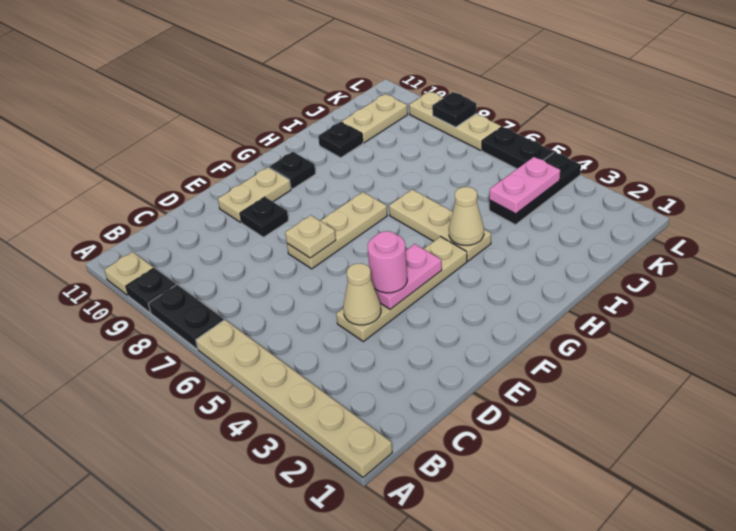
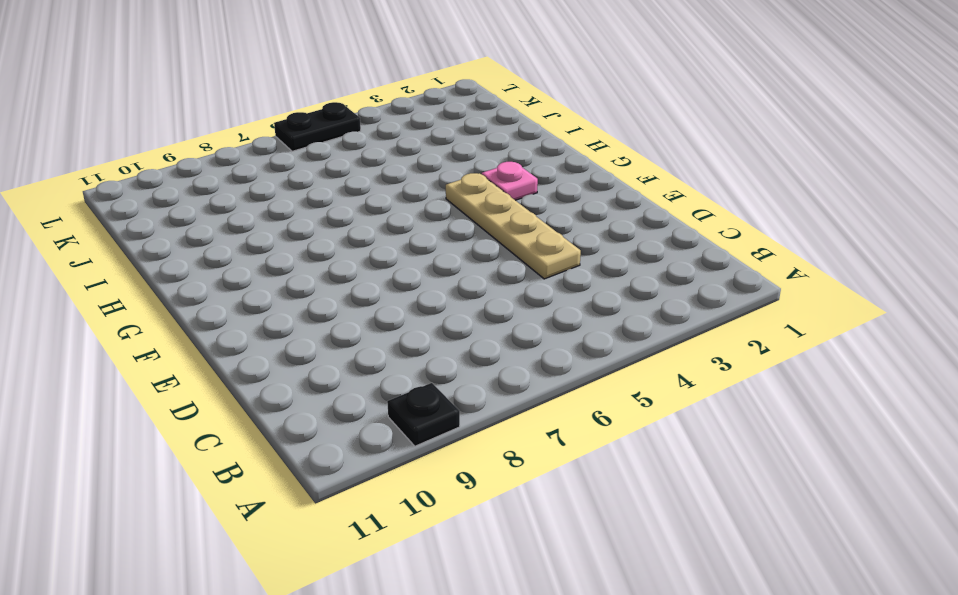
pink 1x1 plate [482,162,538,200] -> none
none -> tan 1x6 plate [196,320,392,477]
none -> black 1x2 plate [148,285,224,349]
none -> tan 1x1 plate [104,252,153,295]

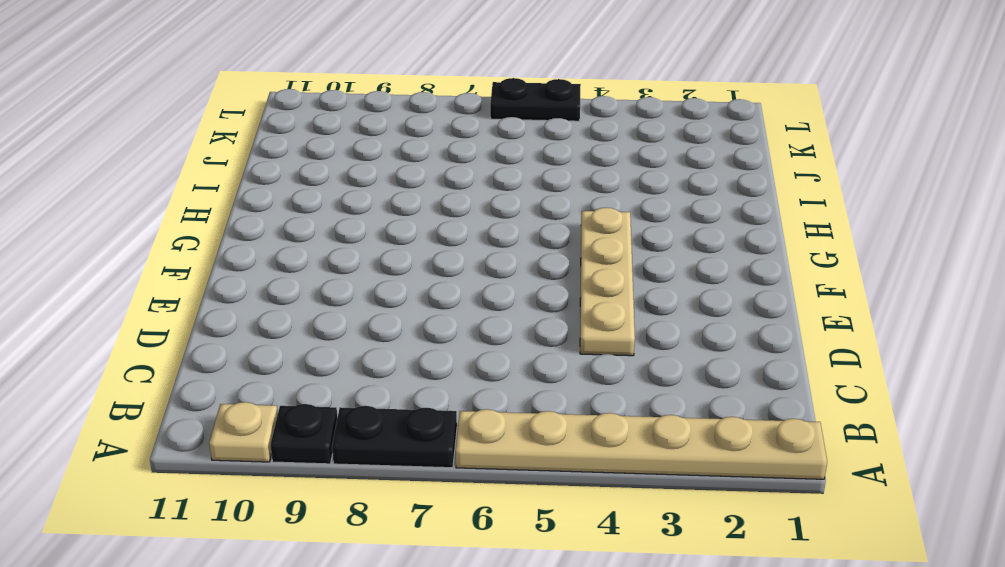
none -> tan 1x3 plate [287,192,387,269]
none -> black 1x1 plate [240,197,288,237]
none -> tan 1x2 plate [218,167,291,222]

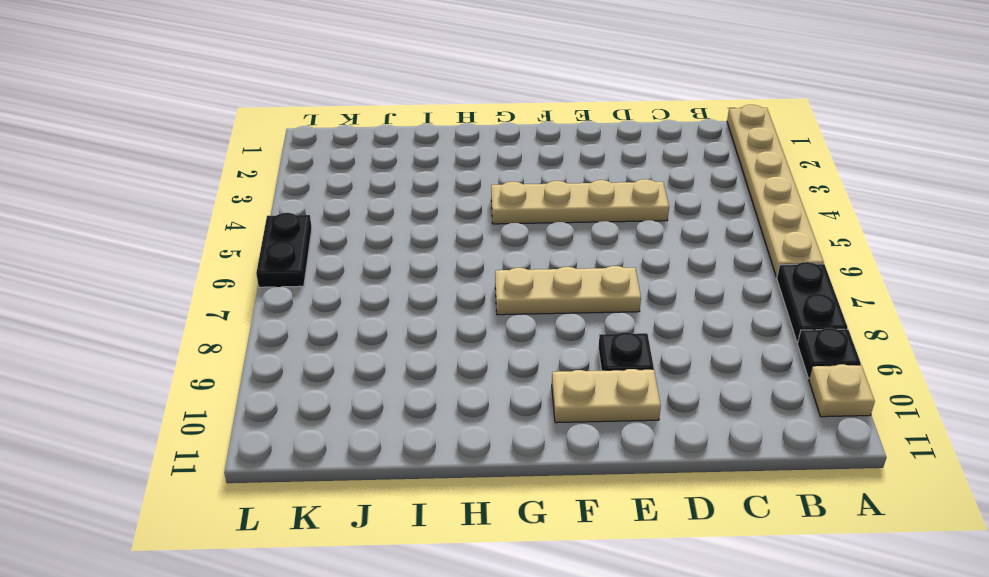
none -> black 1x1 plate [270,152,316,189]
none -> tan 1x3 plate [389,189,491,261]
none -> black 1x1 plate [318,122,363,158]

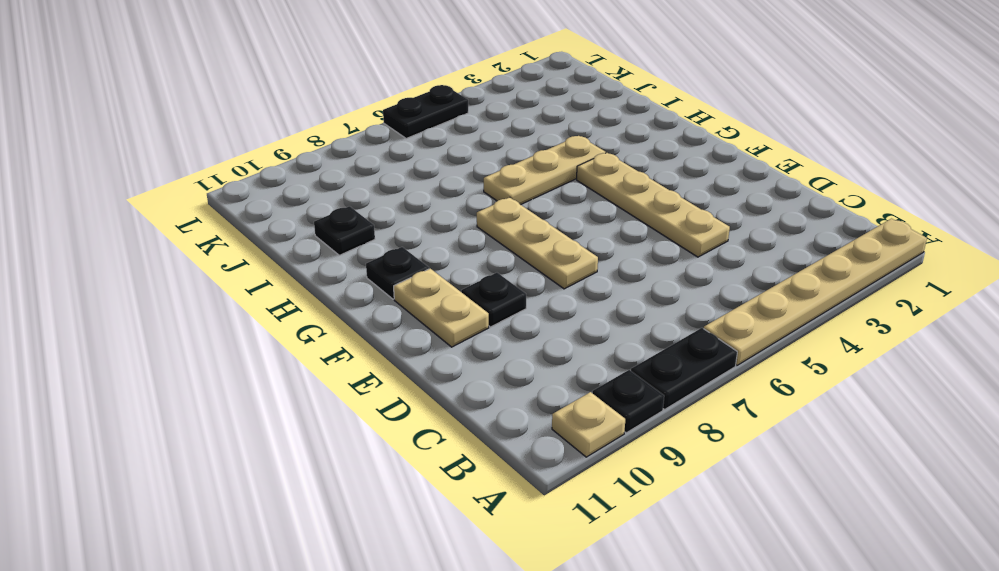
none -> black 1x3 plate [489,152,581,225]
none -> tan 1x2 plate [342,94,408,143]
none -> tan 1x3 plate [409,92,501,150]

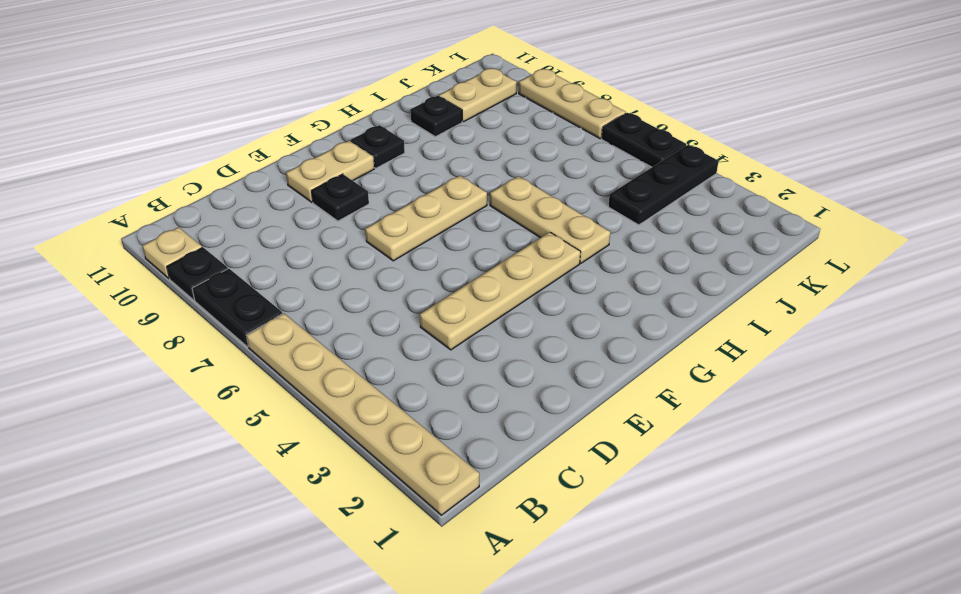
none -> tan 1x1 cone [343,263,381,325]
none -> pink 1x2 plate [375,244,442,309]
none -> tan 1x1 plate [285,215,336,258]

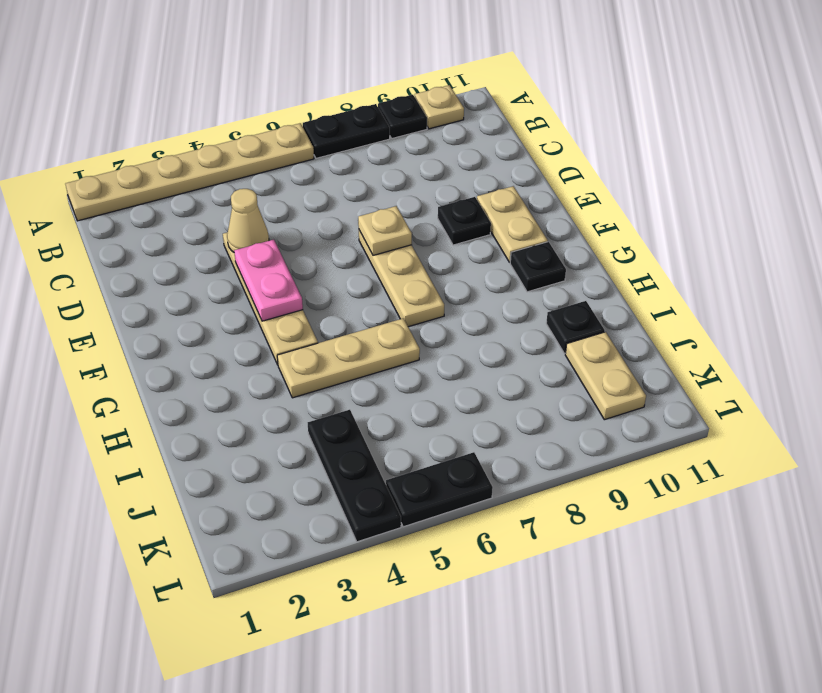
none -> tan 1x3 plate [409,92,501,150]
none -> tan 1x1 cone [449,187,484,245]
none -> pink 1x2 plate [489,157,560,214]

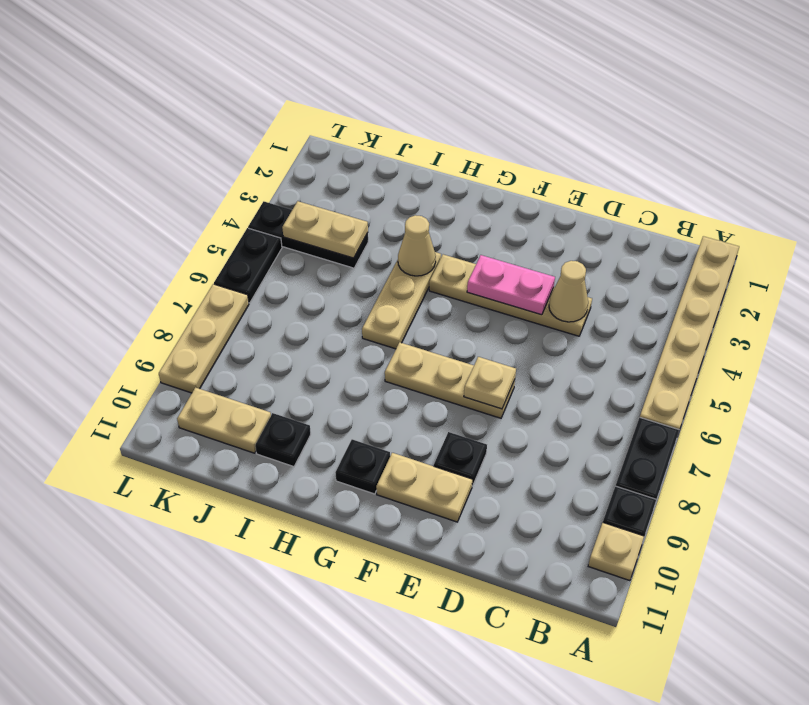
tan 1x2 plate [282,201,368,258] -> pink 1x2 plate [489,157,560,214]
none -> black 1x1 plate [432,92,476,127]
none -> pink 1x1 round brick [368,231,407,293]

